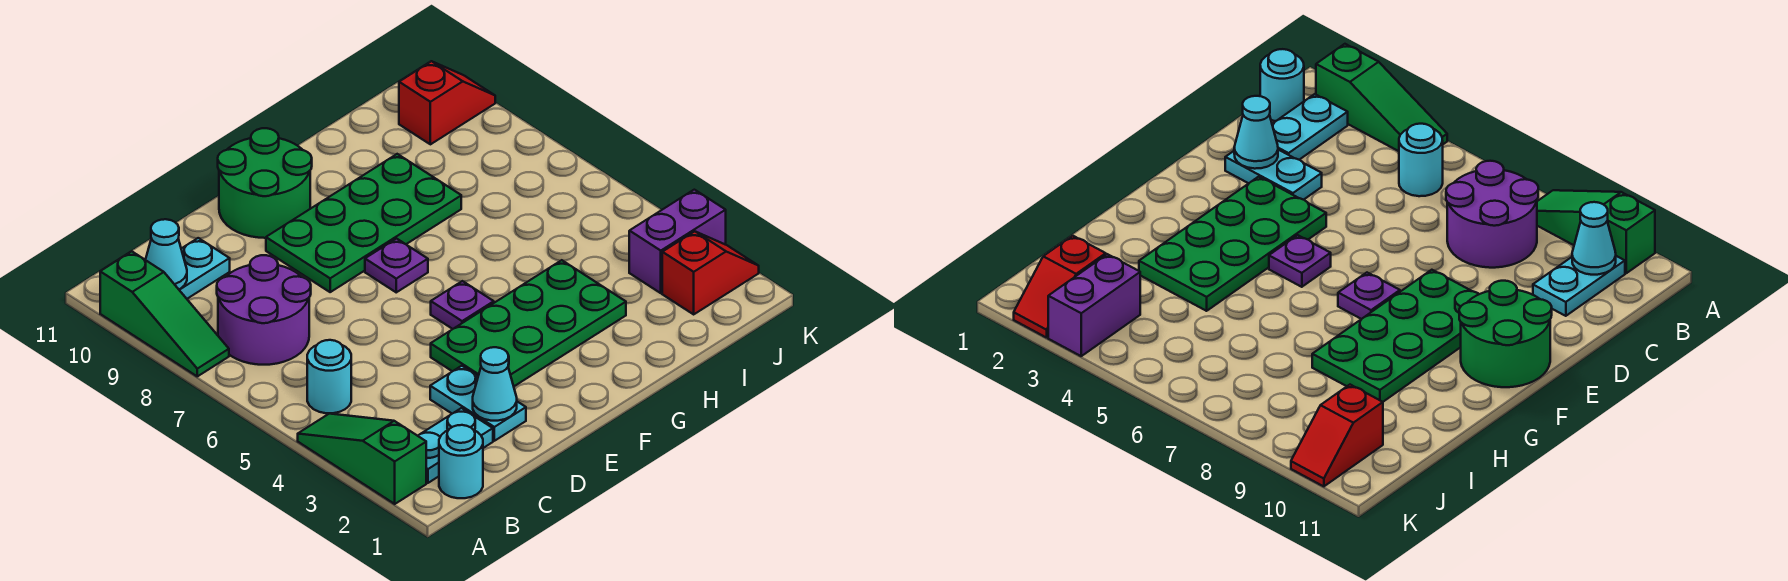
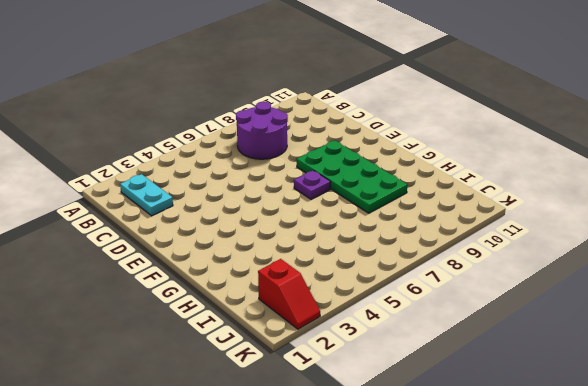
none -> green 1x3 slope [298,414,426,504]
none -> green 1x3 slope [100,251,229,376]
none -> cyan 1x1 round brick [439,425,483,498]

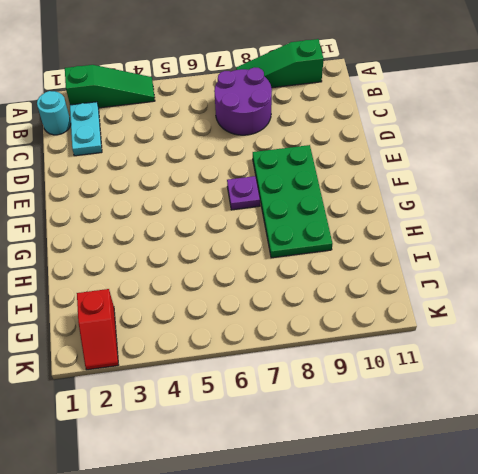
none -> cyan 1x1 round brick [307,340,351,413]
none -> cyan 1x2 plate [179,238,230,299]
none -> cyan 1x2 plate [430,366,526,441]

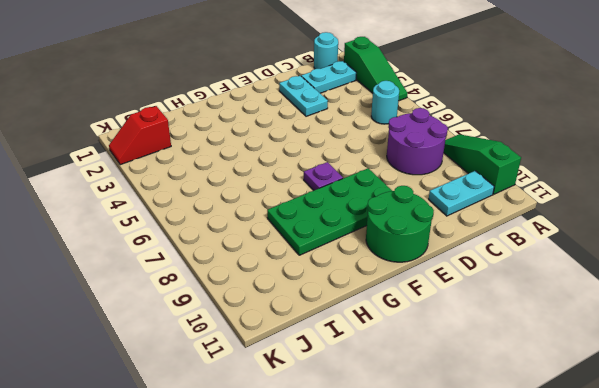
none -> green 2x4 plate [431,260,626,386]
none -> purple 1x1 plate [431,281,494,329]
none -> purple 1x2 brick [629,190,726,293]

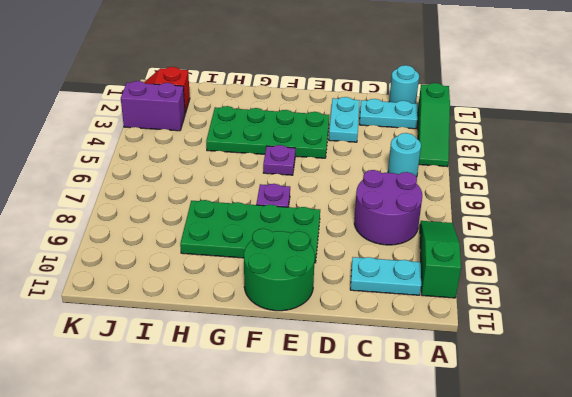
none -> red 1x2 slope [399,61,495,144]
none -> cyan 1x1 cone [146,219,187,289]
none -> cyan 1x1 cone [473,347,517,421]

